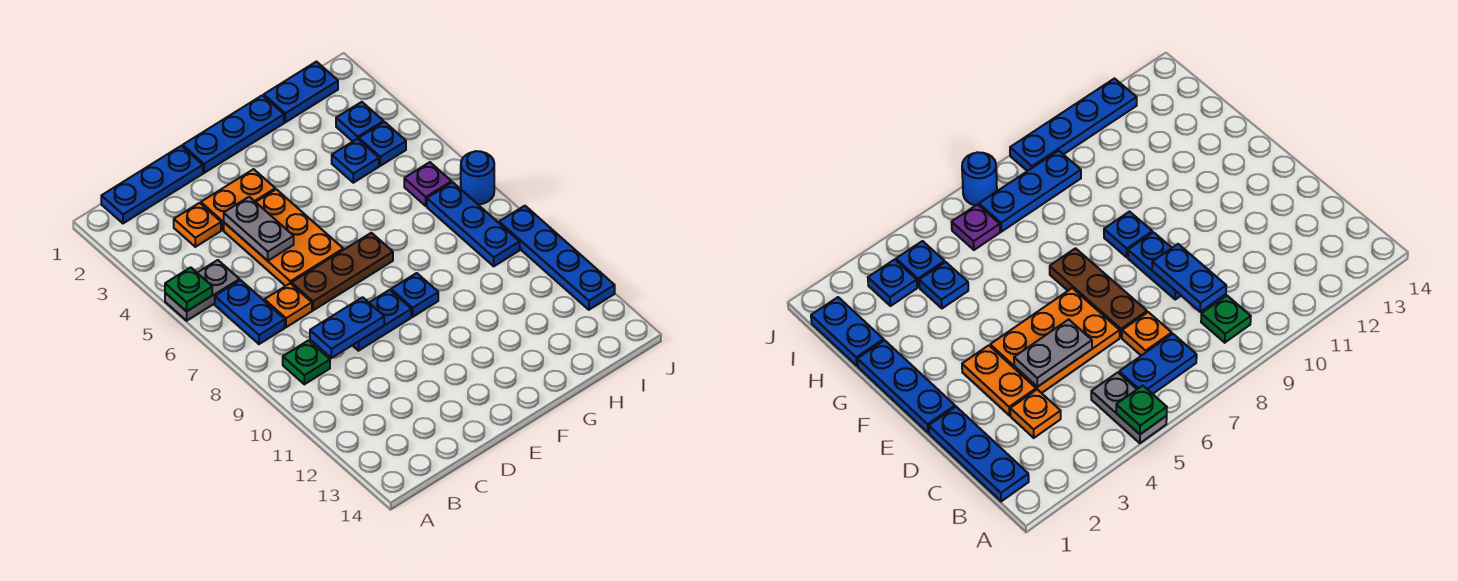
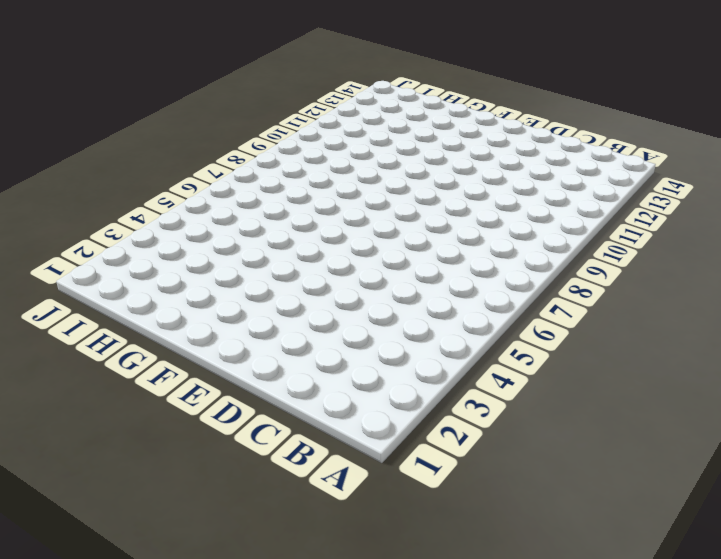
none -> grey 1x2 plate [165,260,239,321]
none -> blue 1x3 plate [101,146,203,223]
none -> blue 1x2 plate [215,280,285,344]

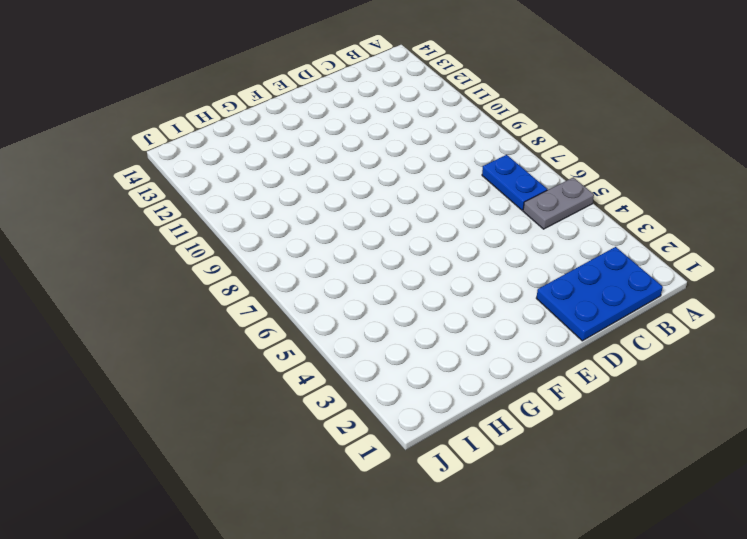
blue 2x3 plate [536,247,663,341] -> blue 1x3 plate [101,146,203,223]
none -> green 1x1 plate [283,340,330,384]
none -> orange 1x1 plate [174,203,221,247]
none -> orange 1x1 plate [265,283,312,327]

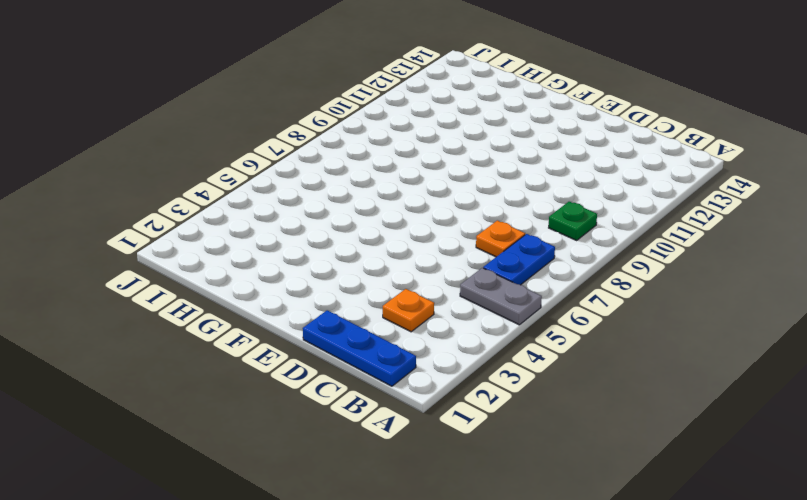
none -> orange 1x2 plate [201,169,275,230]
none -> orange 2x3 plate [224,189,343,286]
none -> brown 1x3 plate [292,233,393,310]

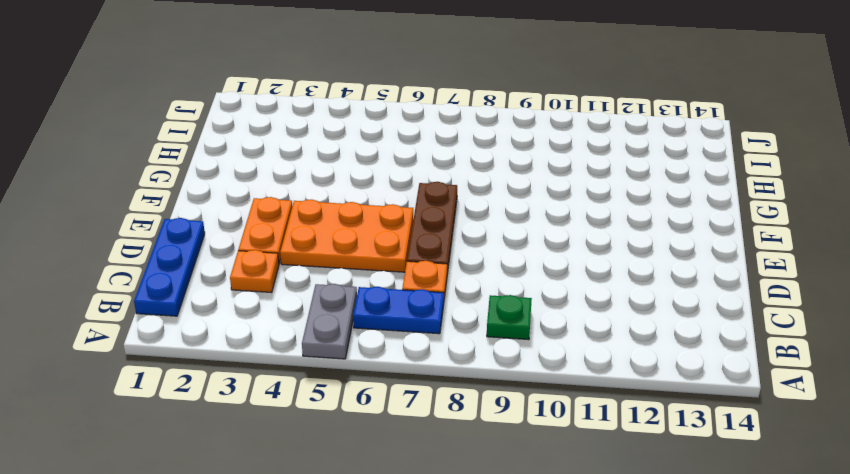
none -> blue 1x2 plate [352,290,411,351]
none -> blue 1x3 plate [183,95,284,173]
none -> blue 1x1 plate [391,273,438,317]

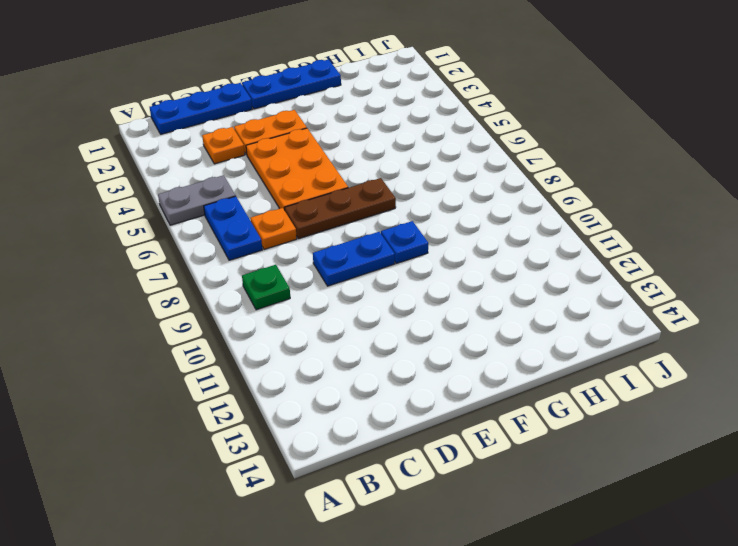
none -> blue 1x2 plate [264,62,338,122]
none -> blue 1x1 plate [332,139,379,183]
none -> blue 1x1 plate [336,102,383,141]

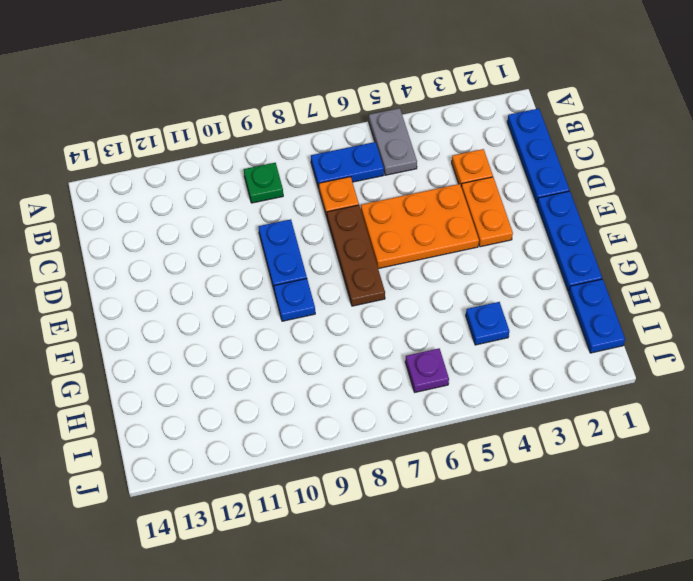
none -> blue 1x1 plate [336,102,383,141]
none -> blue 1x1 plate [359,122,406,166]
none -> blue 1x3 plate [427,182,520,266]

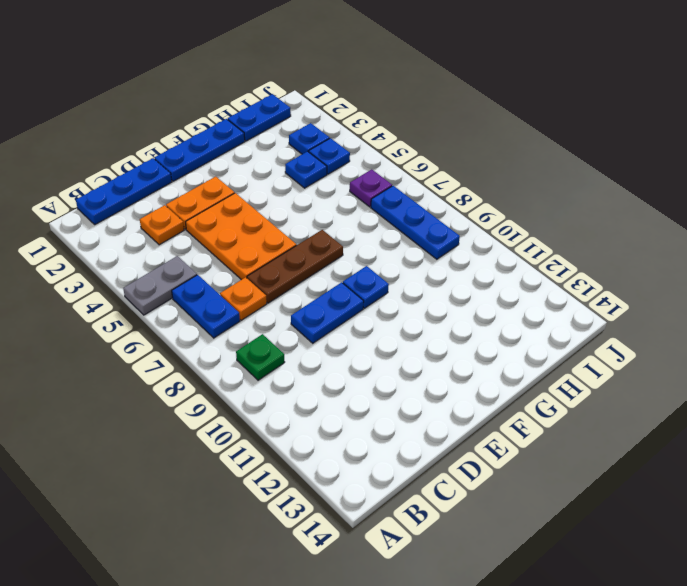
none -> blue 1x1 round brick [461,151,494,204]
none -> blue 1x4 plate [499,206,615,310]
none -> green 1x1 plate [165,267,212,311]

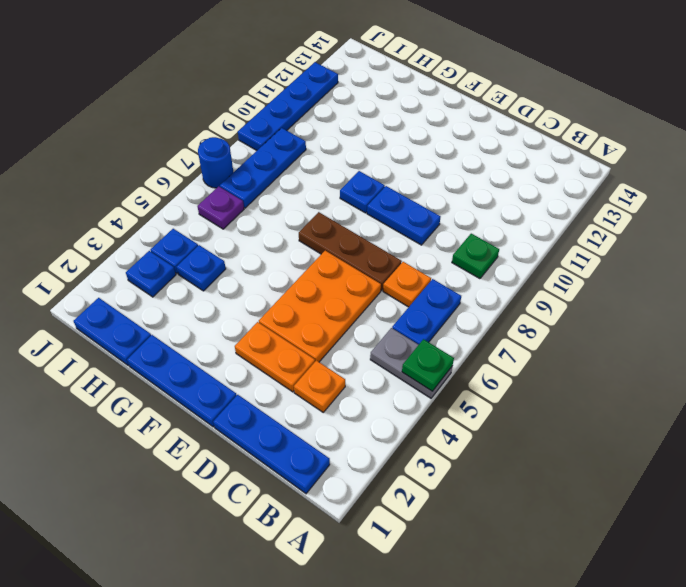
none -> blue 1x2 plate [310,297,384,358]
none -> grey 1x2 plate [224,197,294,261]

